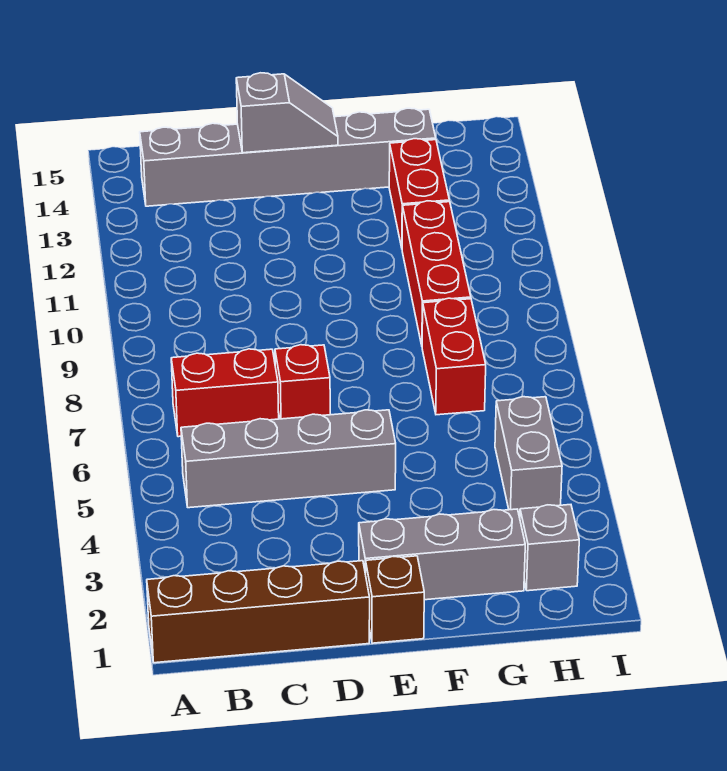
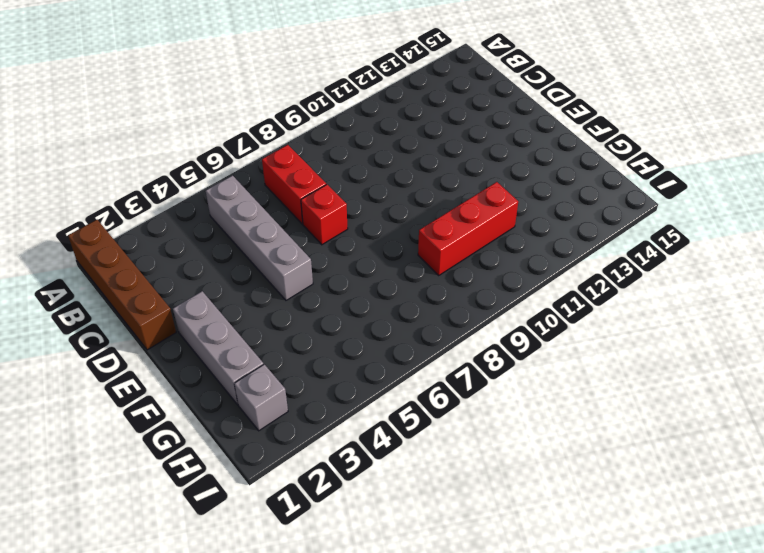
none -> grey 1x6 brick [140,108,436,206]
none -> brown 1x1 brick [366,556,424,643]
none -> red 1x2 brick [422,298,486,415]

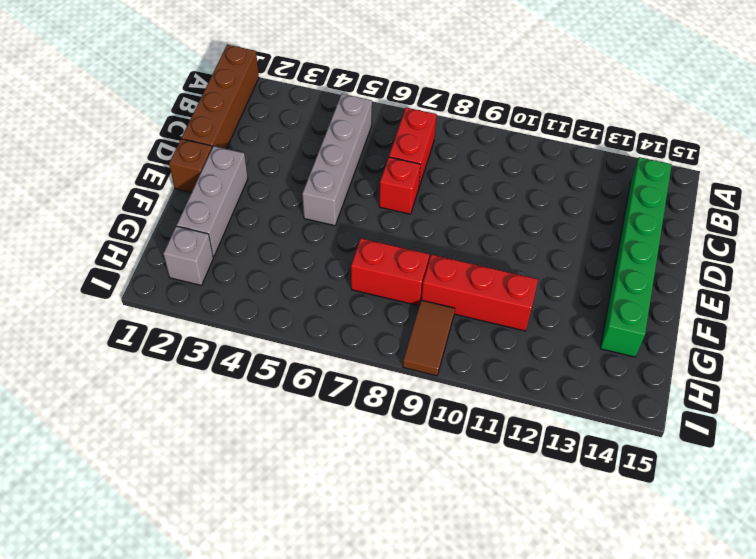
green 1x6 brick [600,157,672,357] -> grey 1x6 brick [140,108,436,206]
brown 1x2 tile [403,300,455,376] -> none
none -> red 1x2 brick [389,139,449,248]
none -> grey 1x2 brick [495,397,562,516]
none -> grey 1x2 slope [236,73,338,153]

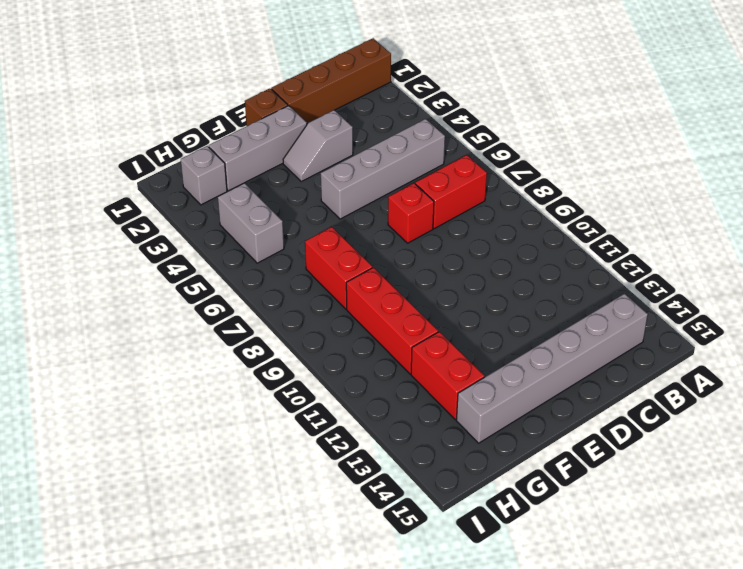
grey 1x2 slope [283,110,353,181] -> grey 1x2 slope moved to [236,73,338,153]

